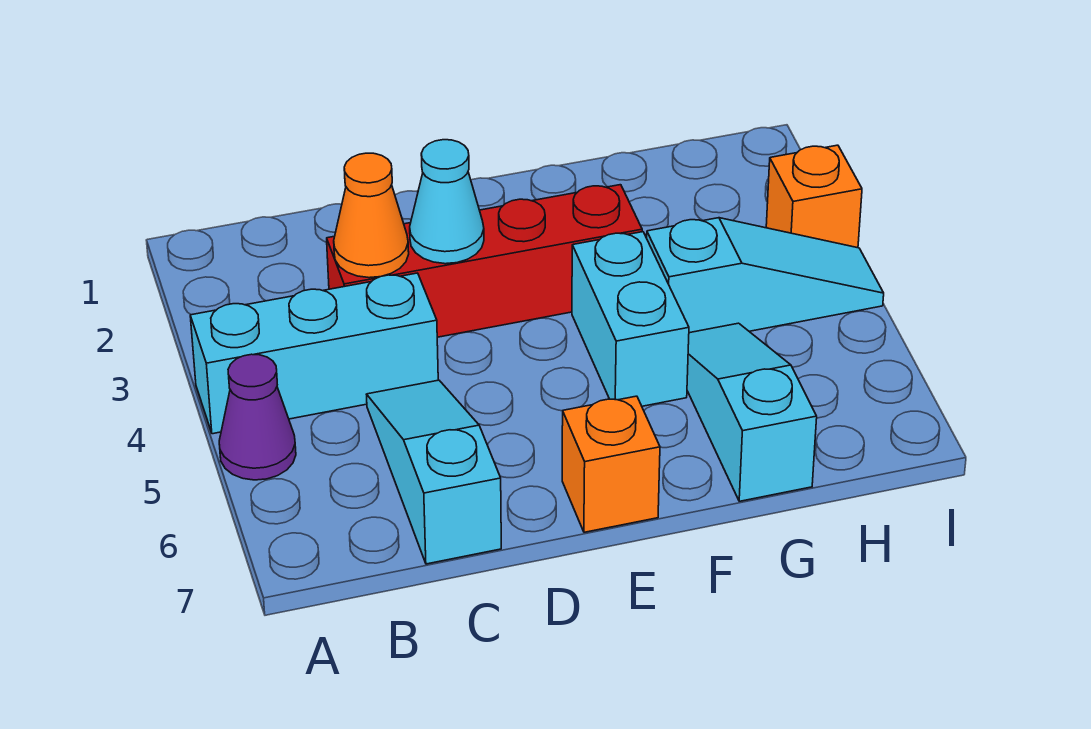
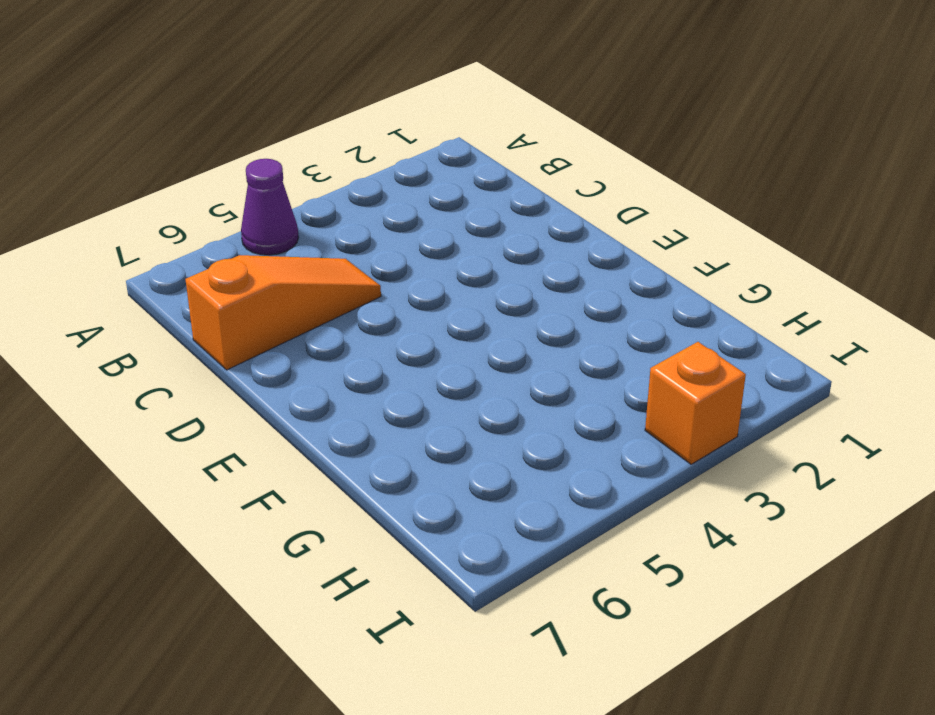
orange 1x3 slope [185,255,381,370] -> cyan 1x3 slope [366,380,501,564]
none -> cyan 1x3 brick [190,273,438,434]
none -> red 1x4 brick [327,185,642,337]

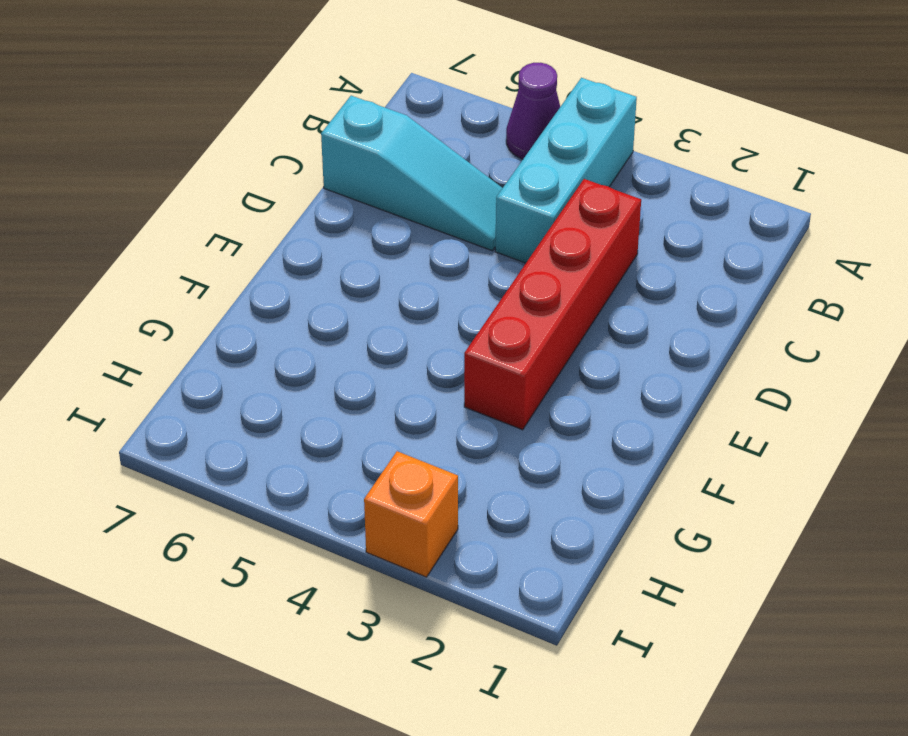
none -> orange 1x1 brick [562,396,660,532]
none -> cyan 1x2 brick [572,232,689,406]

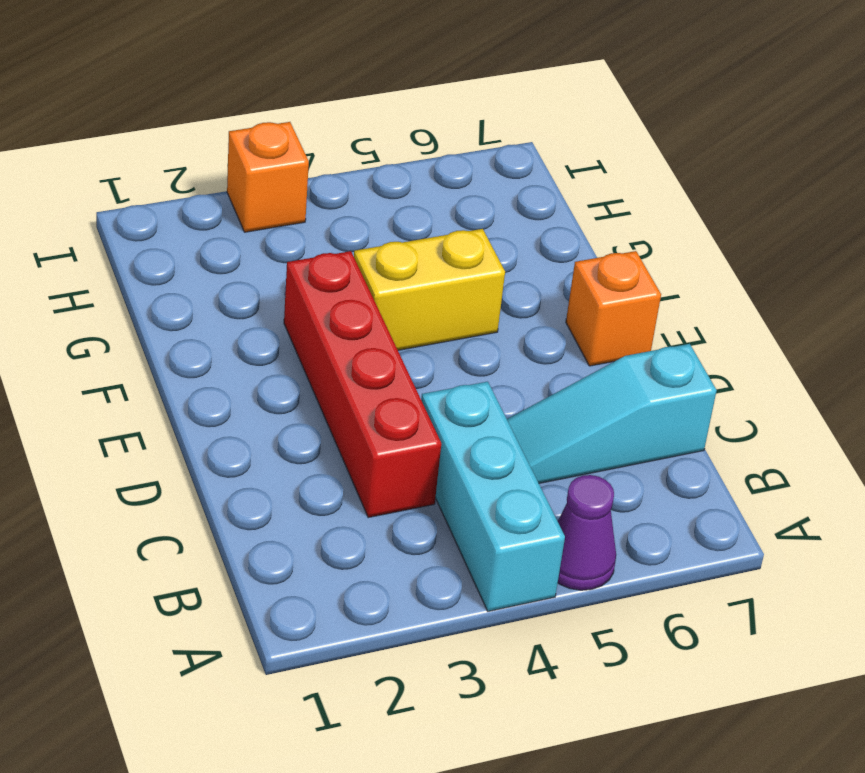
yellow 1x2 brick [354,229,505,350] -> cyan 1x2 brick [572,232,689,406]
none -> cyan 1x3 slope [647,218,884,333]
none -> cyan 1x3 slope [687,323,817,501]

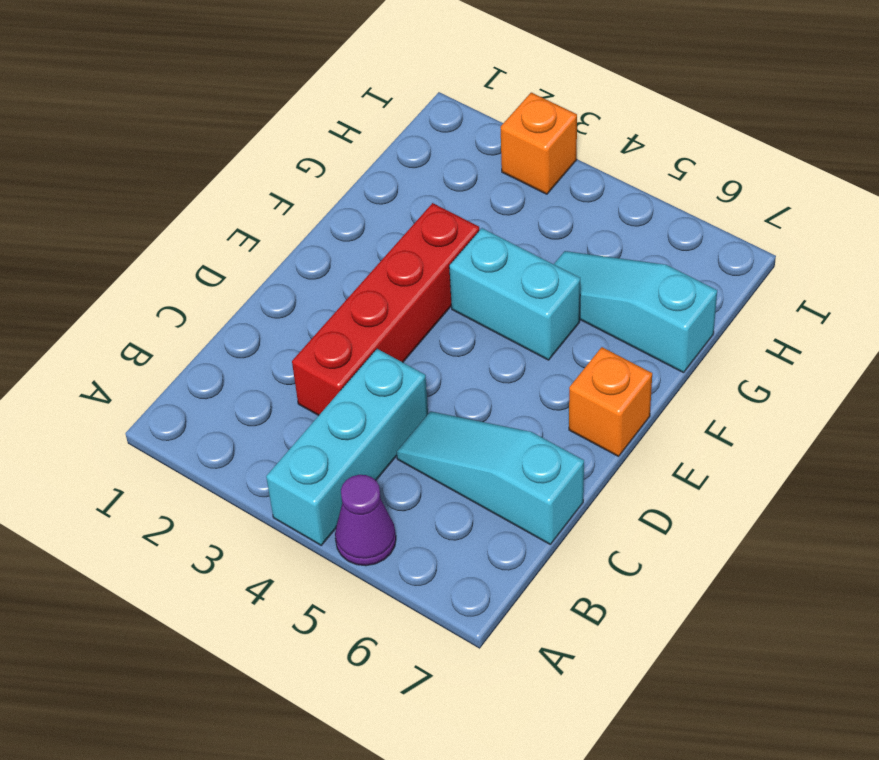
none -> cyan 1x3 slope [647,218,884,333]
none -> orange 1x1 cone [334,153,409,278]

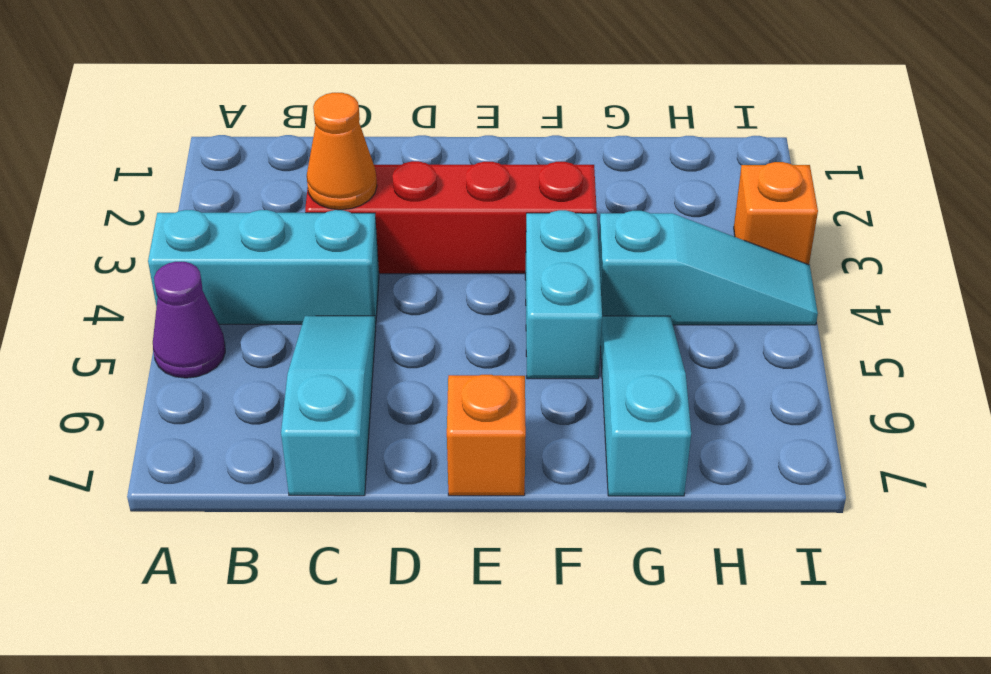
none -> cyan 1x1 cone [410,140,484,264]

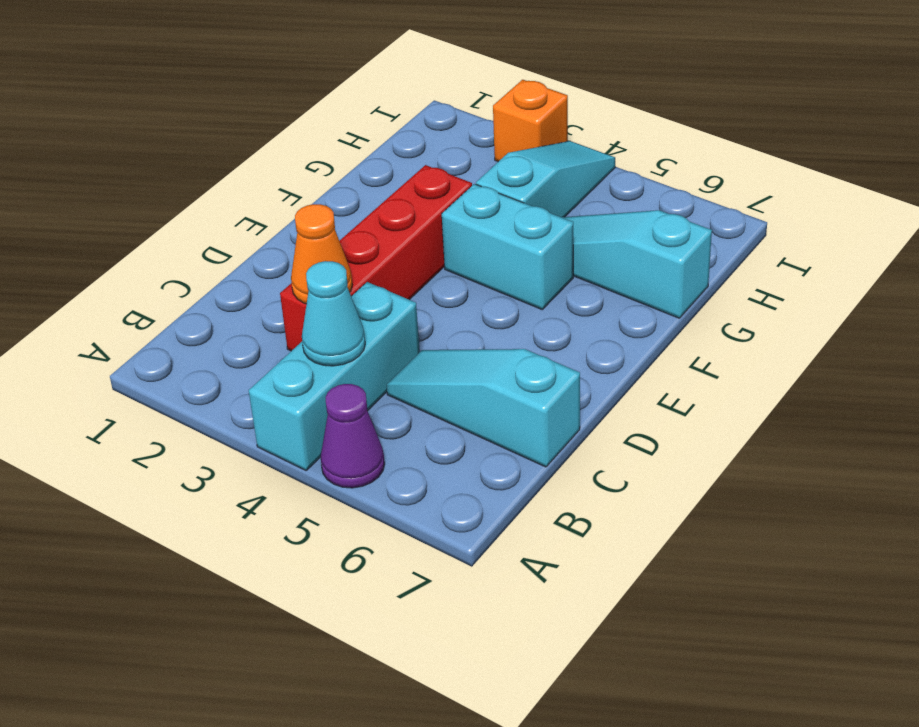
cyan 1x1 cone [302,261,365,366] -> cyan 1x1 cone moved to [410,140,484,264]
none -> orange 1x1 brick [562,396,660,532]

